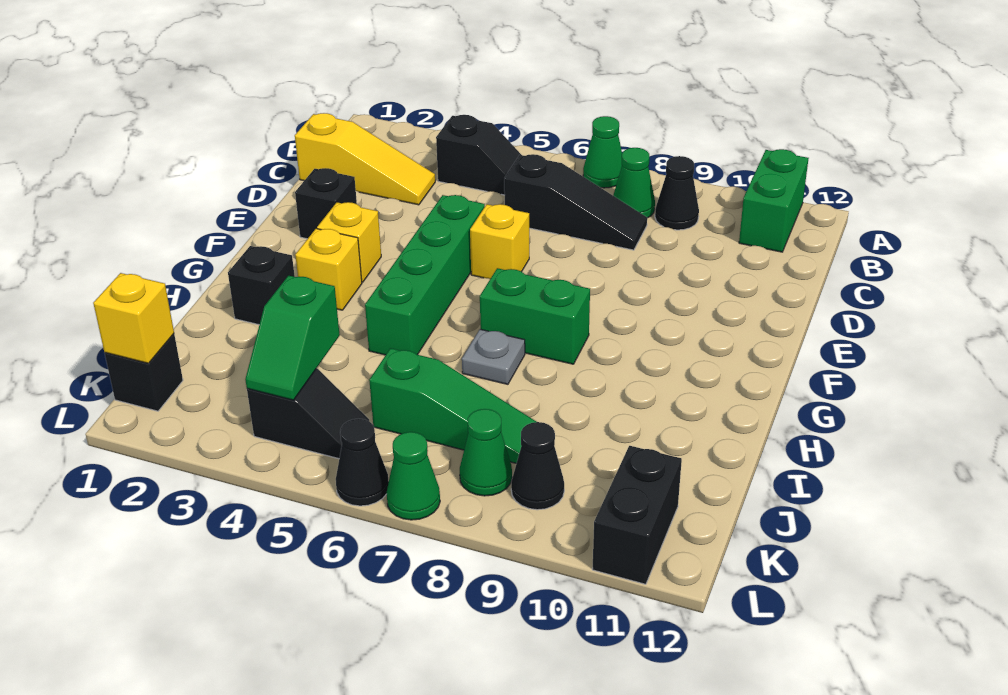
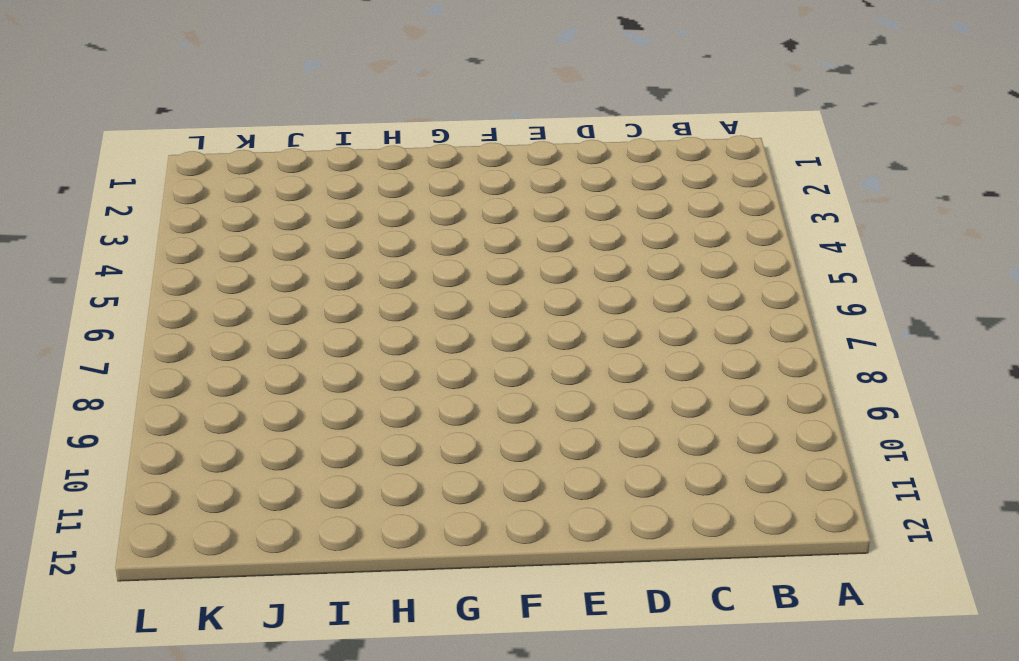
none -> green 1x1 cone [583,116,622,188]
none -> green 1x2 brick [739,149,809,252]
none -> black 1x2 slope [436,115,521,195]

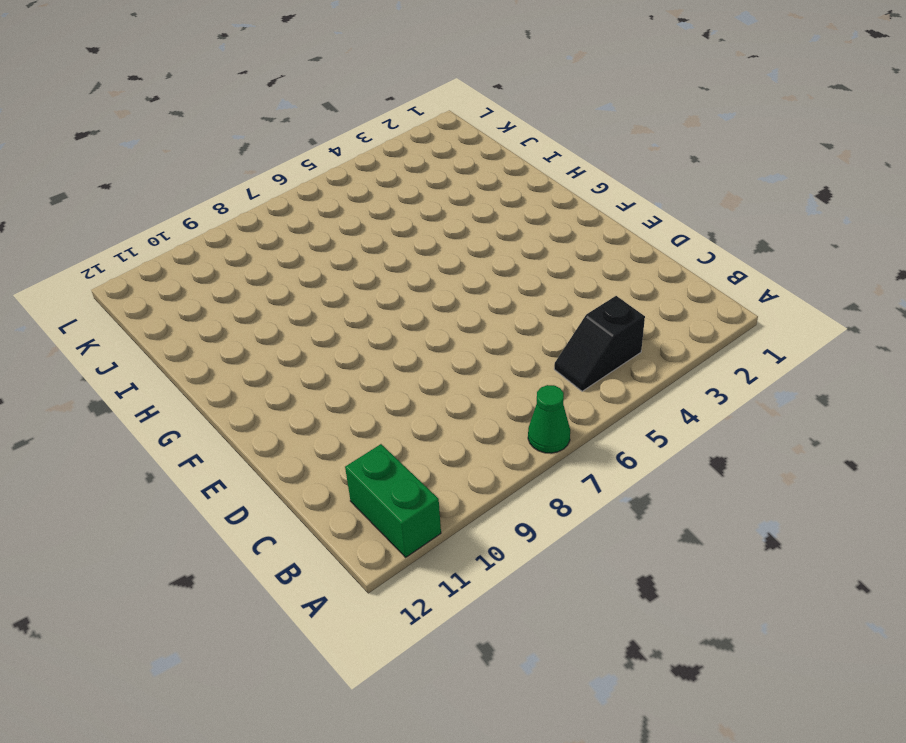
none -> green 1x1 cone [613,148,655,218]
none -> black 1x1 cone [655,156,699,230]
none -> yellow 1x3 slope [295,113,435,205]

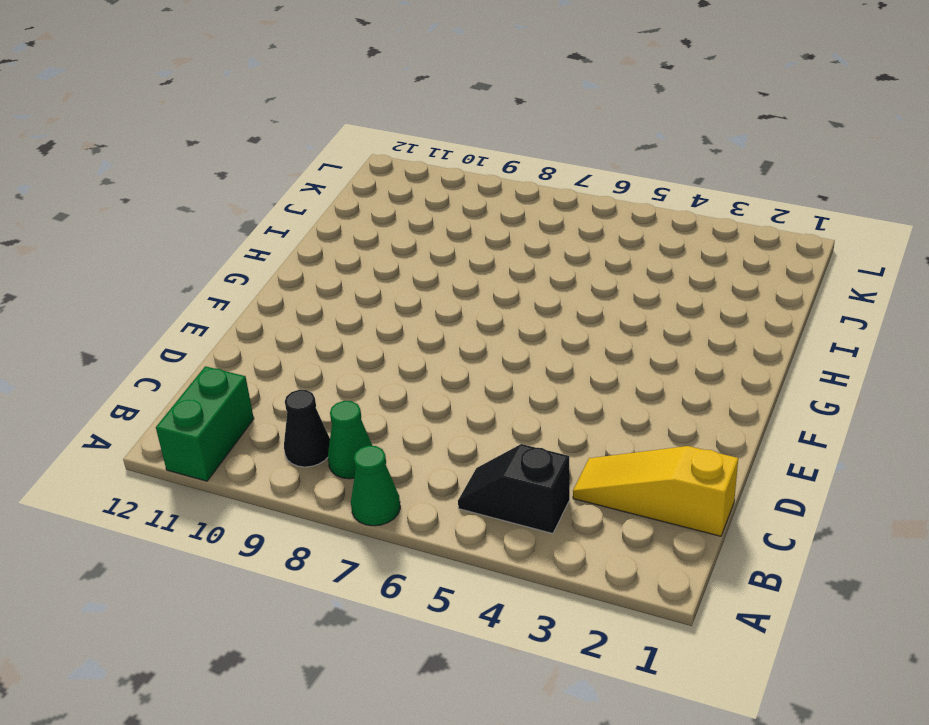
none -> black 1x3 slope [504,154,647,250]
none -> black 1x1 brick [295,168,357,239]
none -> green 1x4 brick [365,195,485,355]

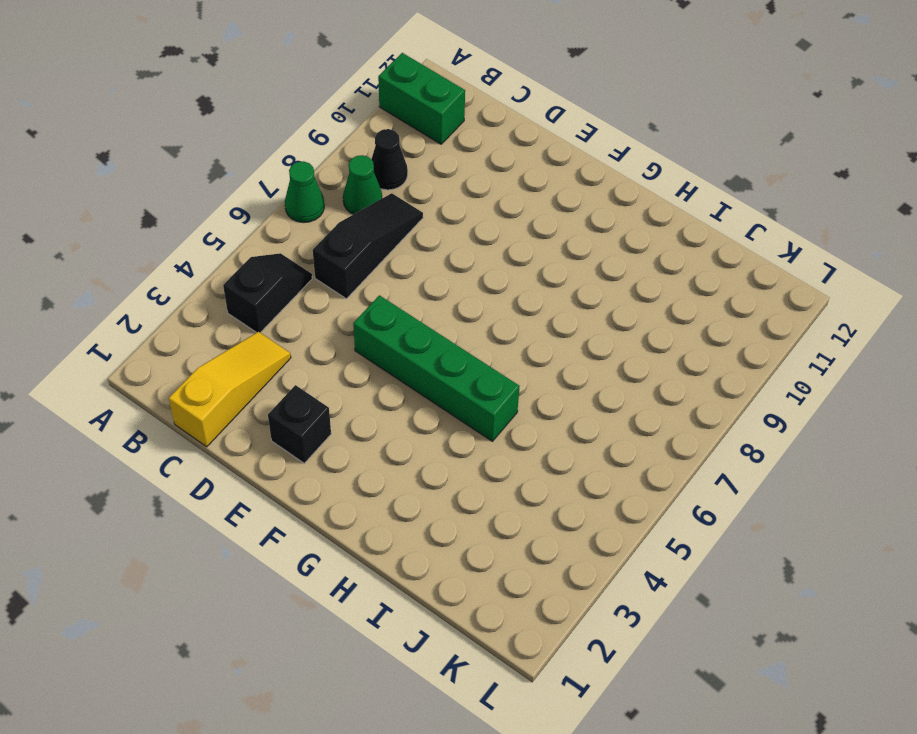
none -> yellow 1x1 brick [470,204,529,279]
none -> yellow 1x1 brick [317,202,381,282]
none -> yellow 1x1 brick [295,229,362,310]

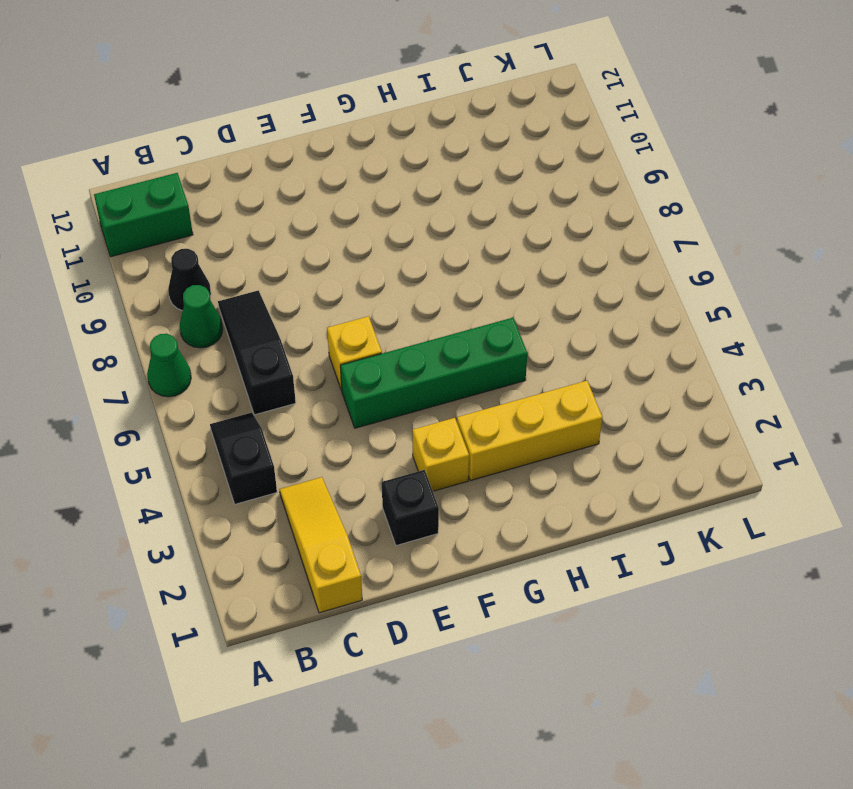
yellow 1x3 brick [457,381,602,481] -> yellow 1x1 brick [295,229,362,310]
none -> green 1x2 brick [480,268,590,364]
none -> black 1x1 brick [228,246,295,325]
none -> grey 1x1 plate [462,329,525,384]

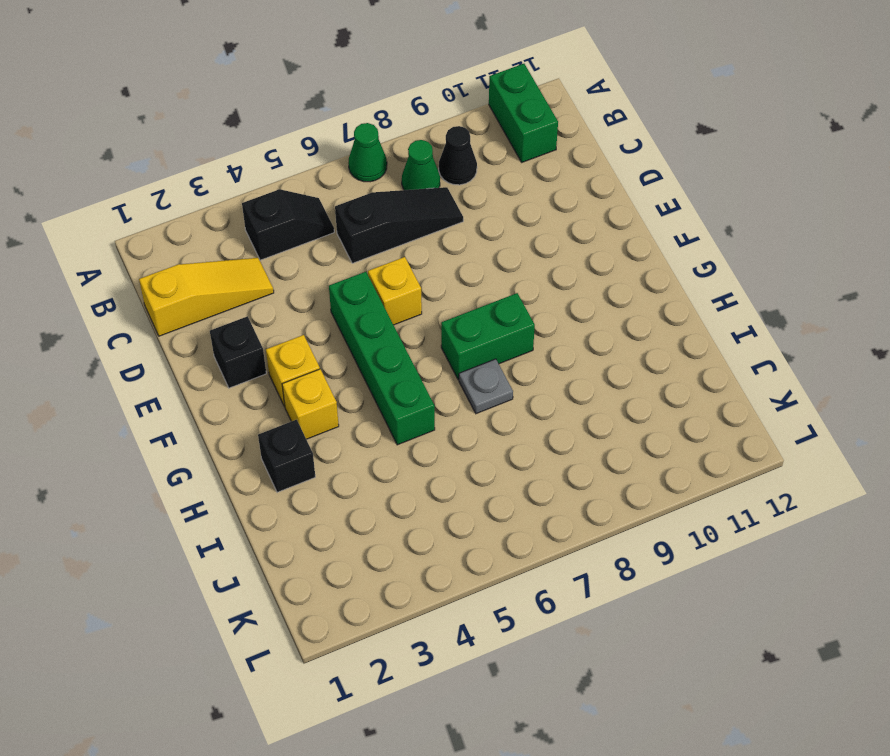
none -> green 1x3 slope [369,348,536,463]
none -> black 1x1 brick [105,334,183,411]
none -> black 1x2 slope [247,368,369,459]

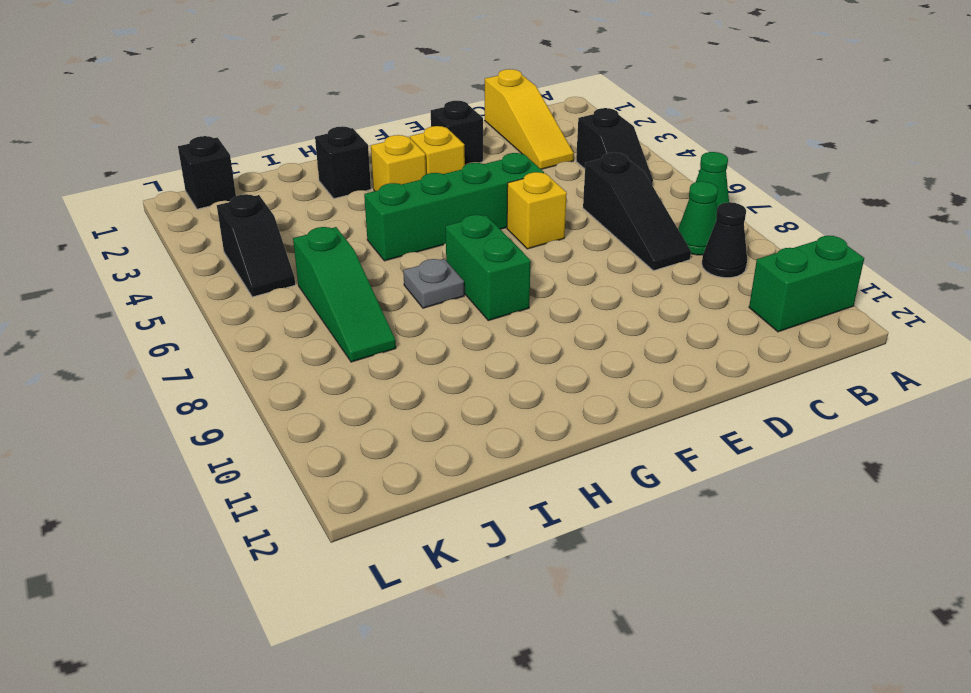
none -> green 1x1 cone [460,409,512,496]
none -> black 1x1 cone [511,422,564,510]
none -> black 1x2 brick [592,446,682,584]

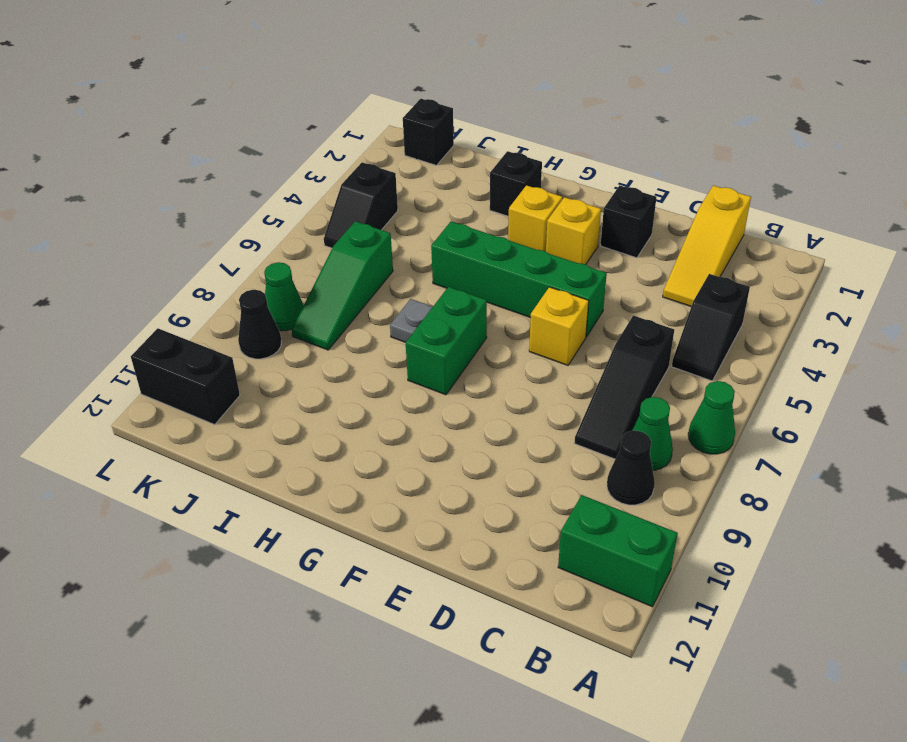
none -> black 1x1 cone [336,419,389,506]
none -> green 1x1 cone [387,432,440,520]
none -> green 1x2 slope [245,276,340,400]

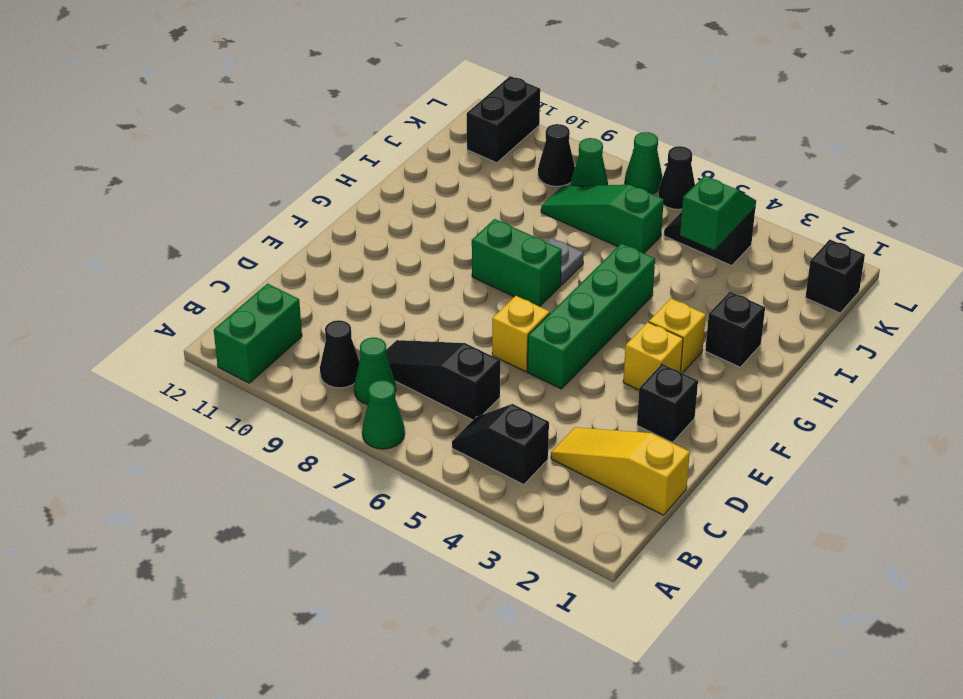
none -> yellow 1x1 brick [93,273,174,363]

